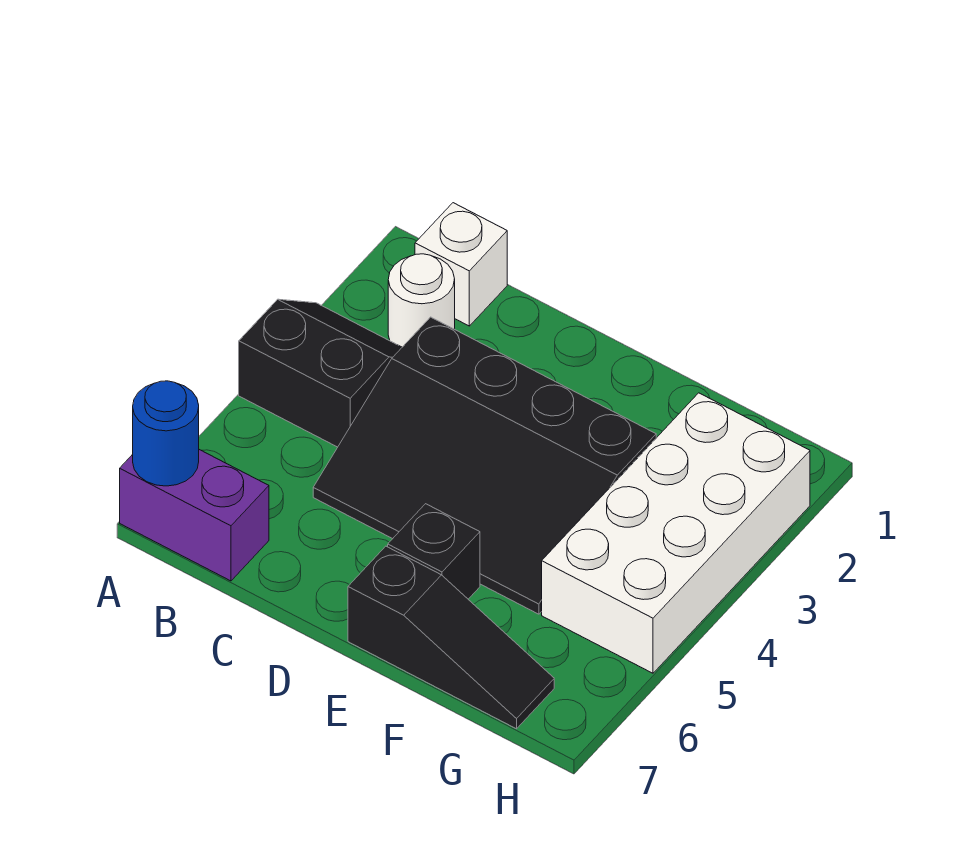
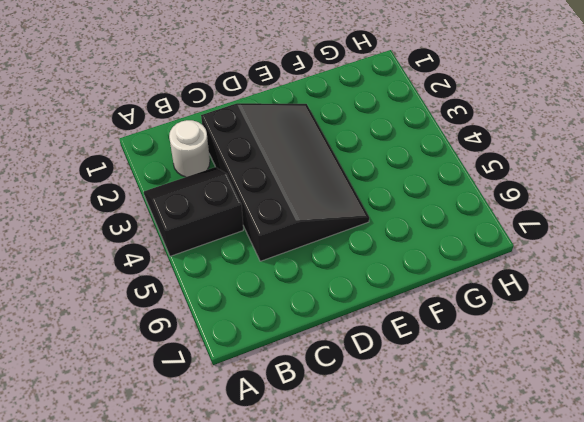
black 3x4 slope [201,103,369,261] -> black 3x4 slope turned to [313,317,656,614]
none -> purple 1x2 brick [120,450,269,581]
none -> white 1x1 brick [415,203,507,326]

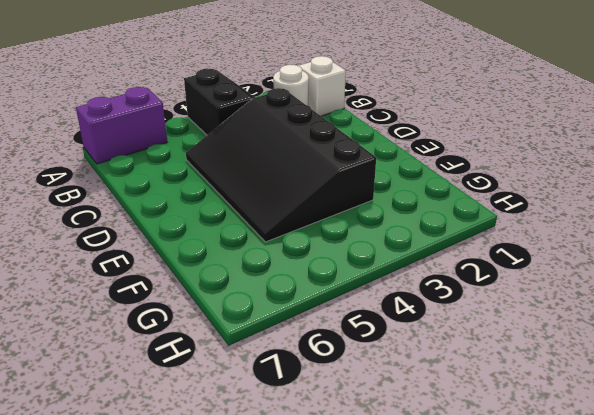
purple 1x2 brick [76,87,167,164] -> purple 1x2 brick turned to [120,450,269,581]
none -> black 1x1 brick [388,504,480,599]
none -> black 1x3 slope [348,546,554,729]

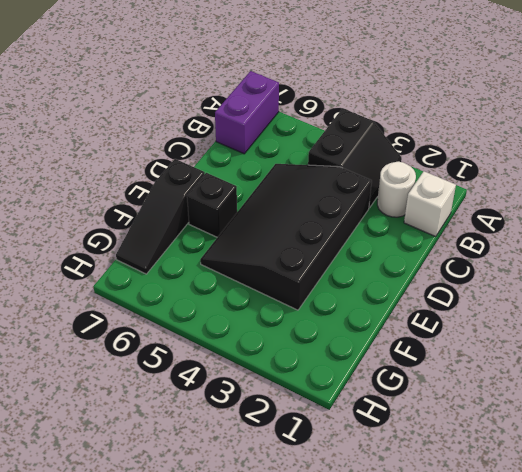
none -> white 2x4 brick [542,393,810,673]
none -> blue 1x1 round brick [133,381,199,486]

